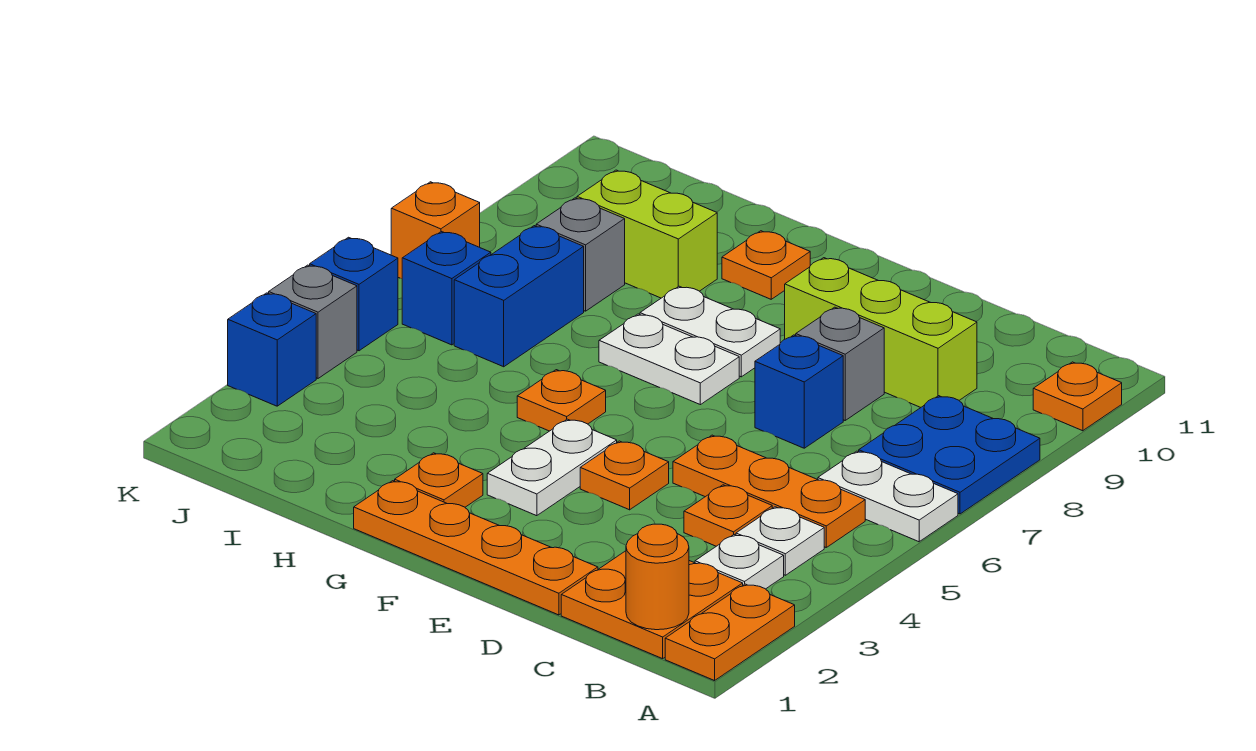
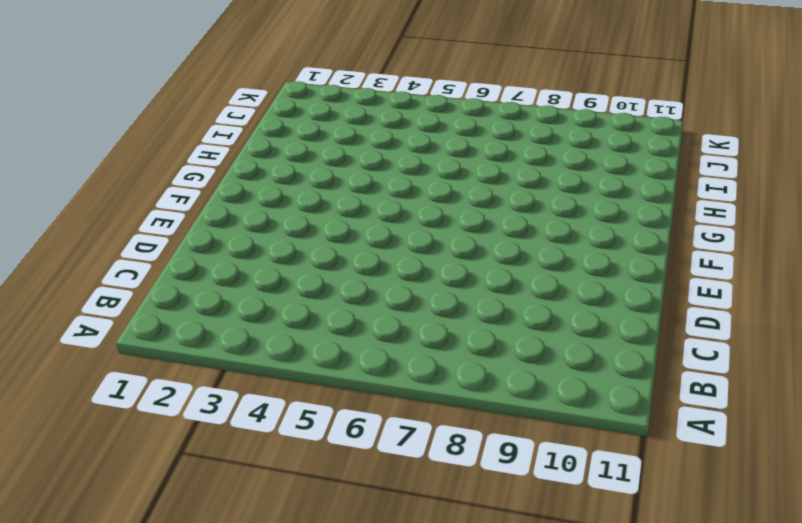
none -> orange 1x2 plate [665,584,795,681]
none -> white 1x2 plate [818,451,958,542]
none -> blue 2x2 plate [859,396,1040,514]

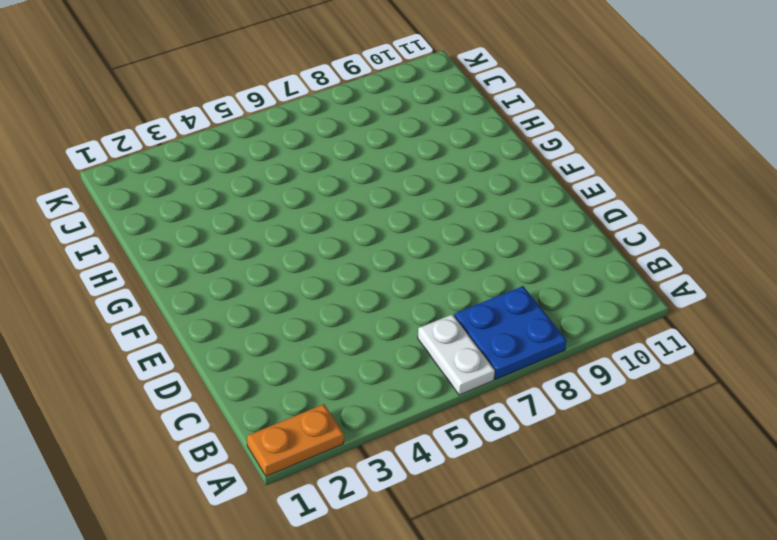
none -> orange 1x1 plate [1033,362,1122,431]
none -> orange 2x2 plate [561,551,743,659]
none -> white 1x1 plate [695,535,784,589]

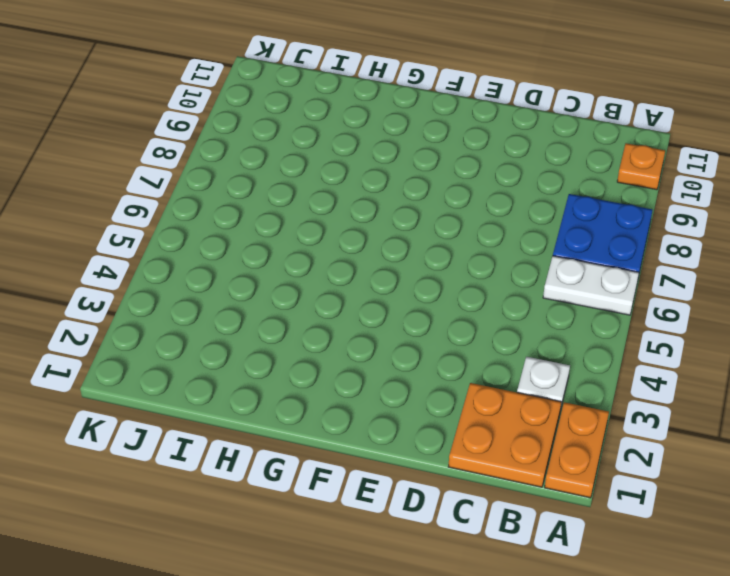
none -> white 1x1 plate [736,507,824,575]
none -> orange 1x3 plate [673,435,865,547]
none -> orange 1x1 plate [684,485,772,546]

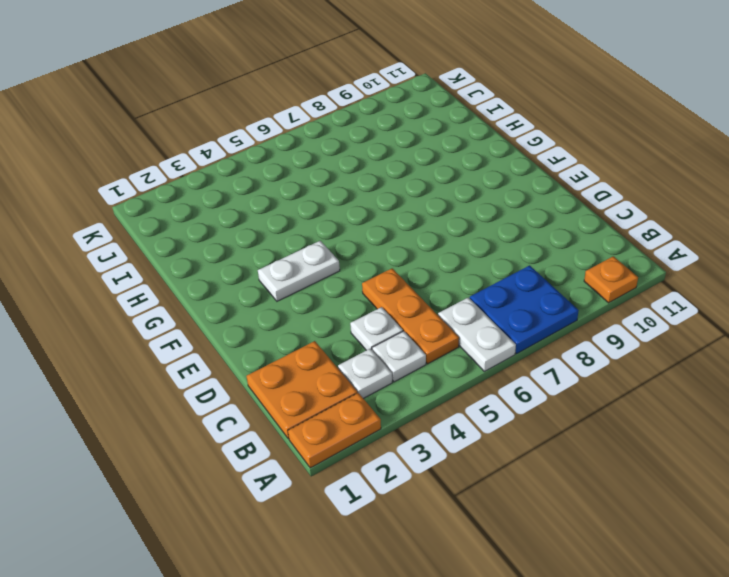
white 1x1 plate [350,307,403,350] -> orange 1x1 plate [684,485,772,546]
none -> lime 1x3 brick [785,258,977,407]
none -> orange 1x4 plate [354,481,598,615]
none -> blue 1x1 brick [755,335,843,448]

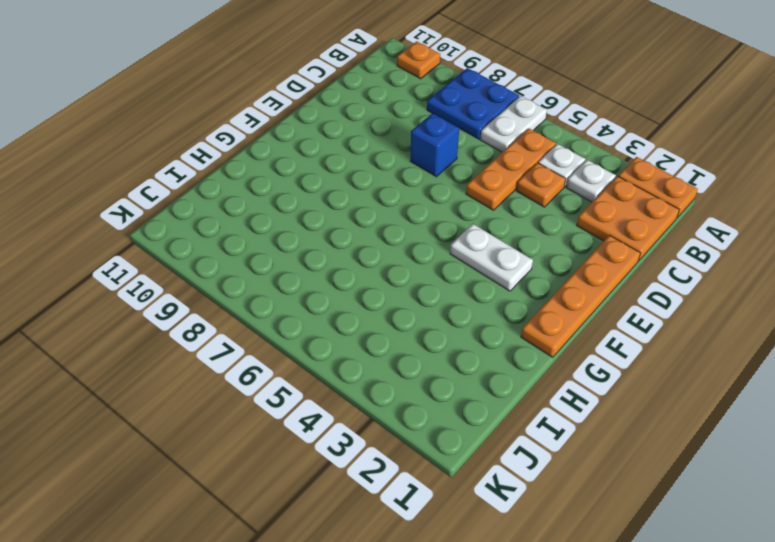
none -> lime 1x3 brick [785,258,977,407]
none -> grey 1x1 brick [796,307,884,420]
none -> orange 1x1 plate [580,441,669,510]

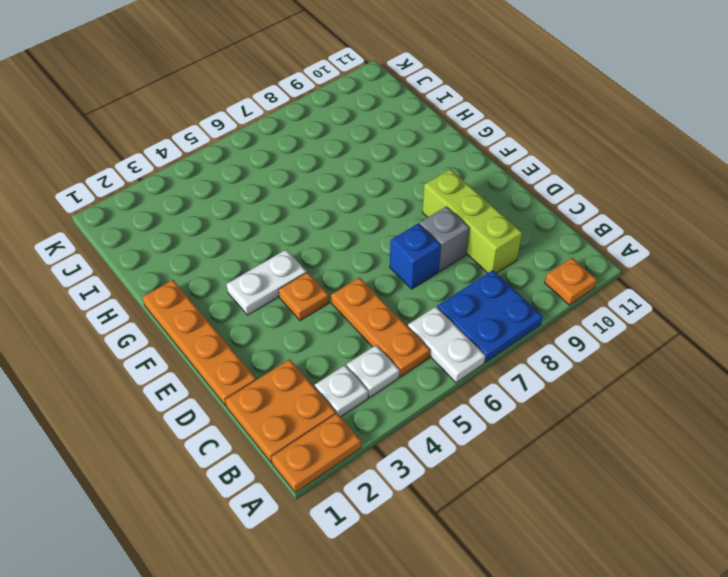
none -> orange 1x1 plate [684,485,772,546]
none -> white 1x2 plate [599,314,739,405]
none -> white 1x2 plate [640,286,780,377]

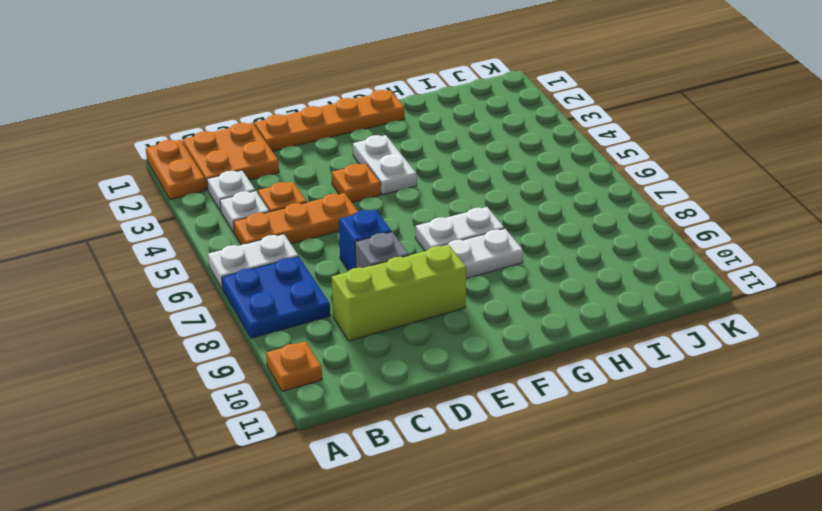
none -> orange 1x1 plate [395,453,483,507]
none -> orange 1x1 plate [517,370,606,431]
none -> orange 1x1 plate [722,231,810,299]

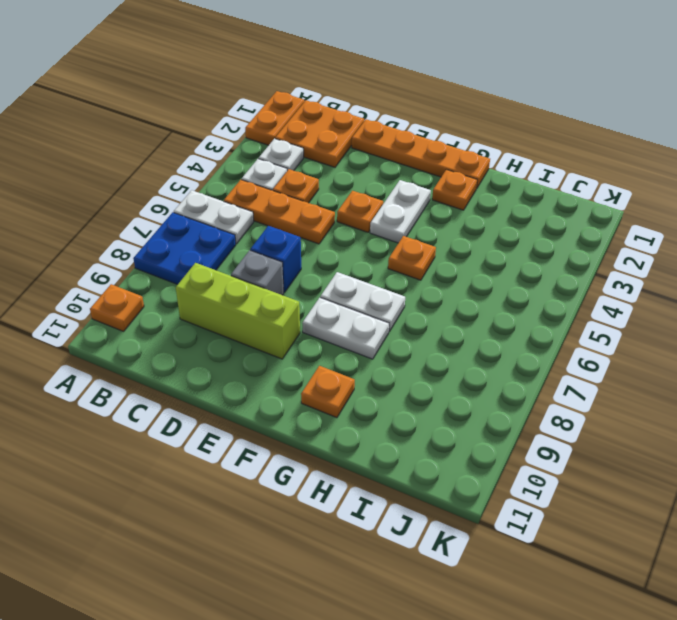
none -> lime 1x2 brick [577,170,717,298]
none -> blue 1x2 brick [454,226,584,367]
none -> grey 1x1 brick [536,198,625,311]

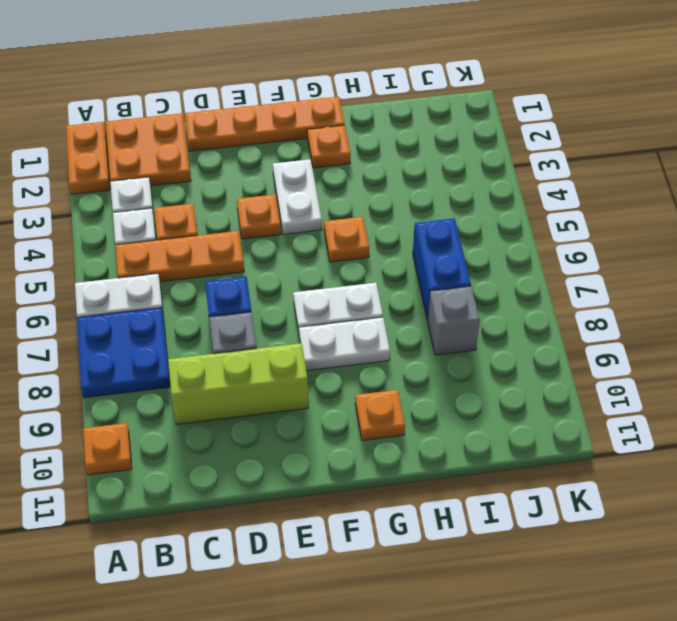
none -> lime 1x2 brick [577,170,717,298]
none -> blue 1x1 brick [402,232,491,345]
none -> blue 1x1 brick [228,293,316,406]

